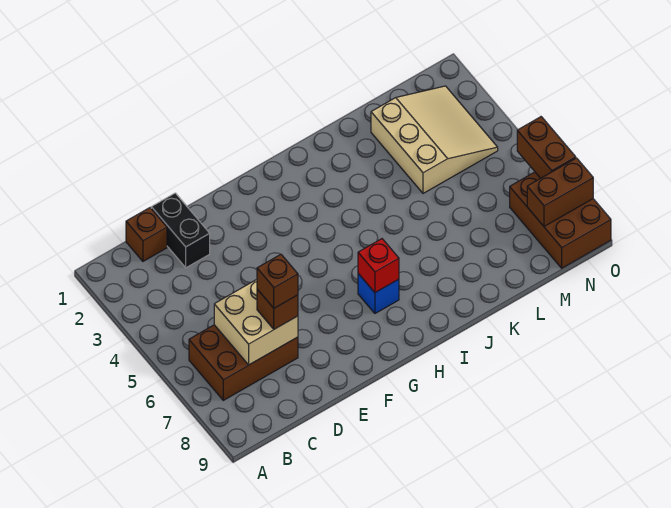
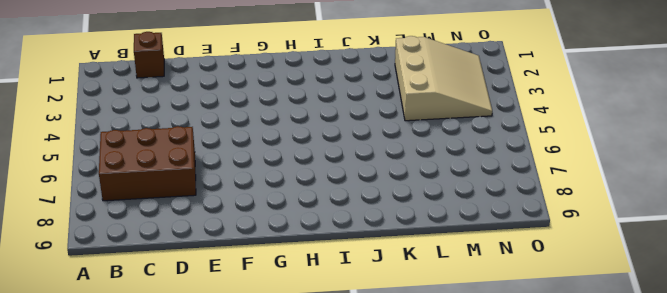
none -> black 1x2 brick [151,193,210,268]
none -> blue 1x1 brick [358,274,399,313]
none -> brown 2x3 brick [510,172,611,268]

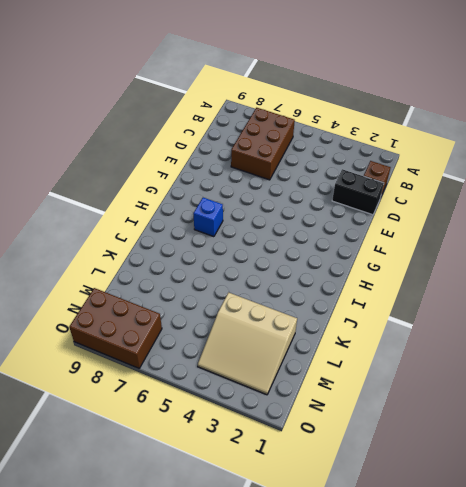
none -> tan 2x2 brick [214,280,298,365]
none -> red 1x1 brick [358,239,399,292]
none -> brown 1x2 brick [527,158,593,226]

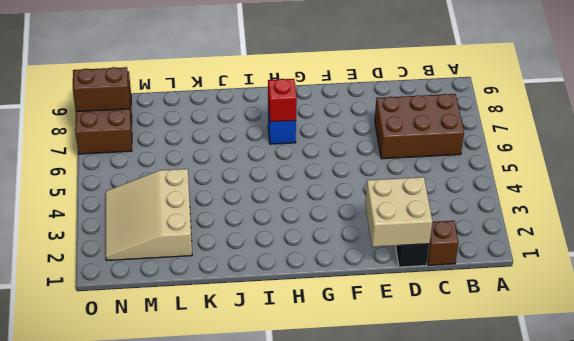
tan 2x2 brick [365,177,432,247] -> tan 2x2 brick moved to [214,280,298,365]
none -> brown 1x2 brick [517,117,576,178]
none -> brown 1x1 brick [257,289,298,329]
none -> brown 1x1 brick [257,254,298,308]

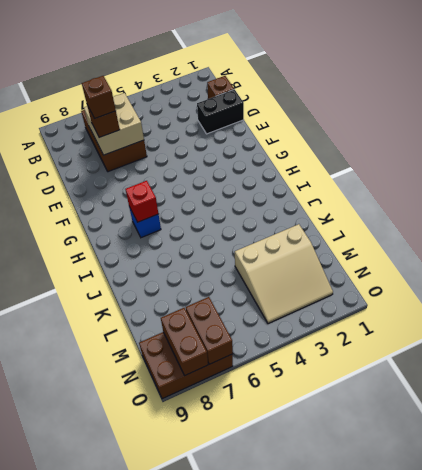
brown 1x2 brick [186,297,233,364] -> brown 1x2 brick turned to [517,117,576,178]

